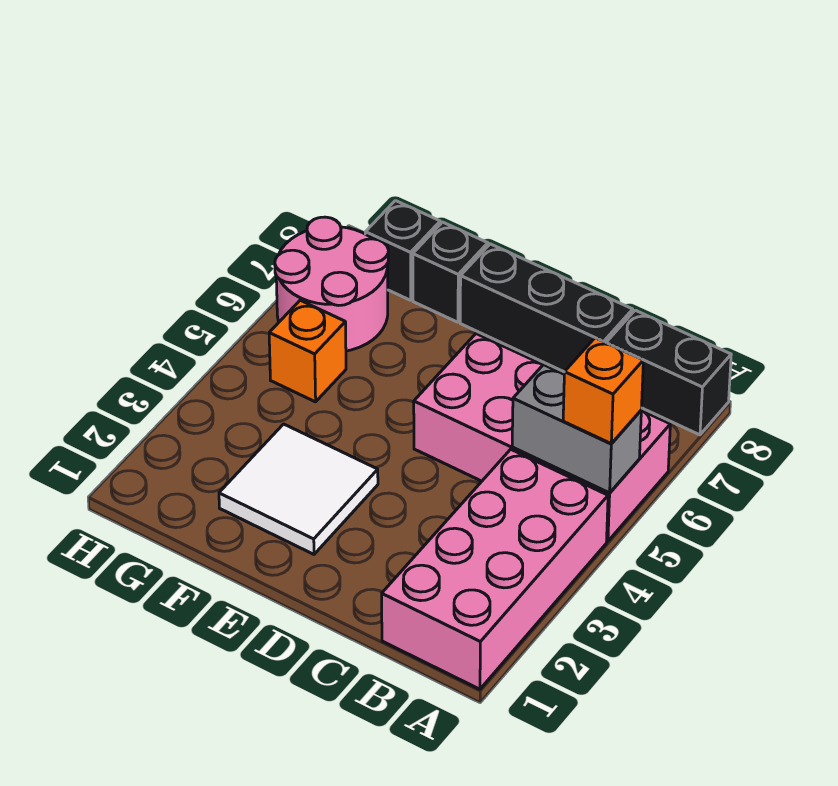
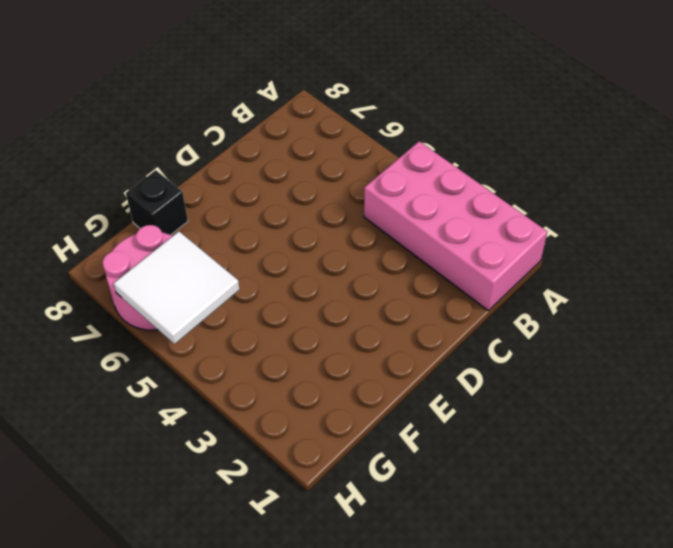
white 2x2 tile [114,231,239,344] -> white 2x2 tile moved to [219,424,378,554]
none -> pink 2x4 brick [414,334,670,541]
none -> black 1x2 brick [606,310,731,435]

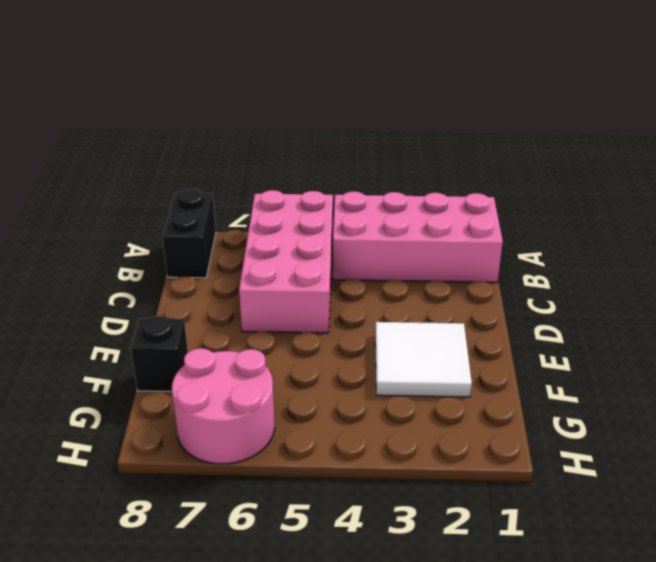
none -> black 1x3 brick [460,244,633,372]
none -> orange 1x1 brick [269,300,346,402]

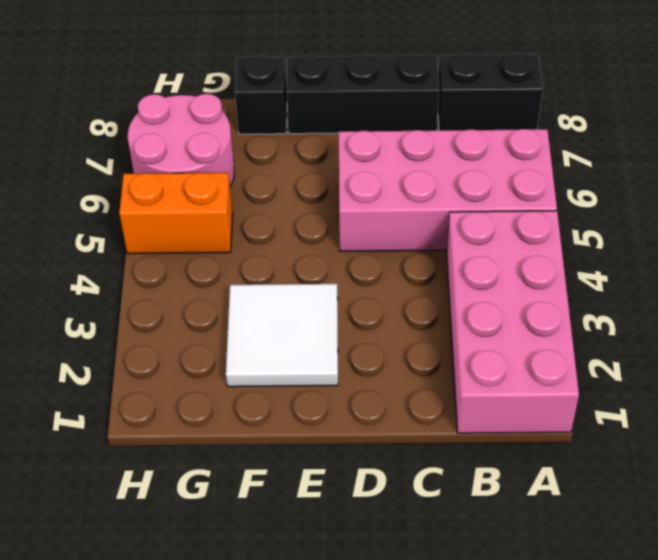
orange 1x2 brick [119,173,233,254] -> orange 1x1 brick [269,300,346,402]
none -> black 1x1 brick [365,201,440,300]
none -> grey 1x2 brick [512,365,641,493]

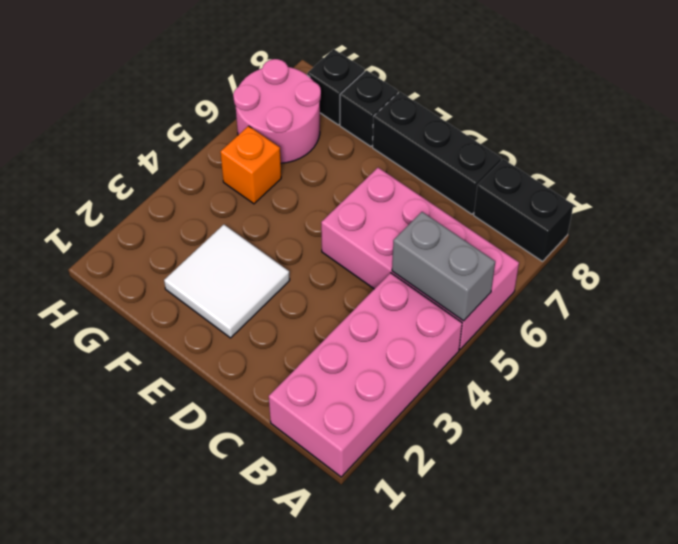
none -> orange 1x1 brick [563,338,643,444]

